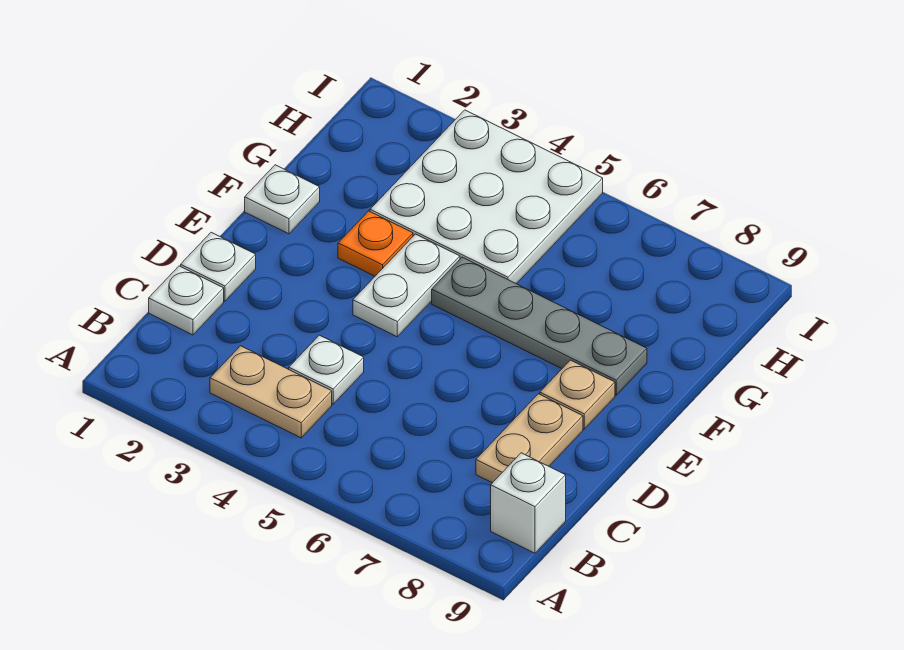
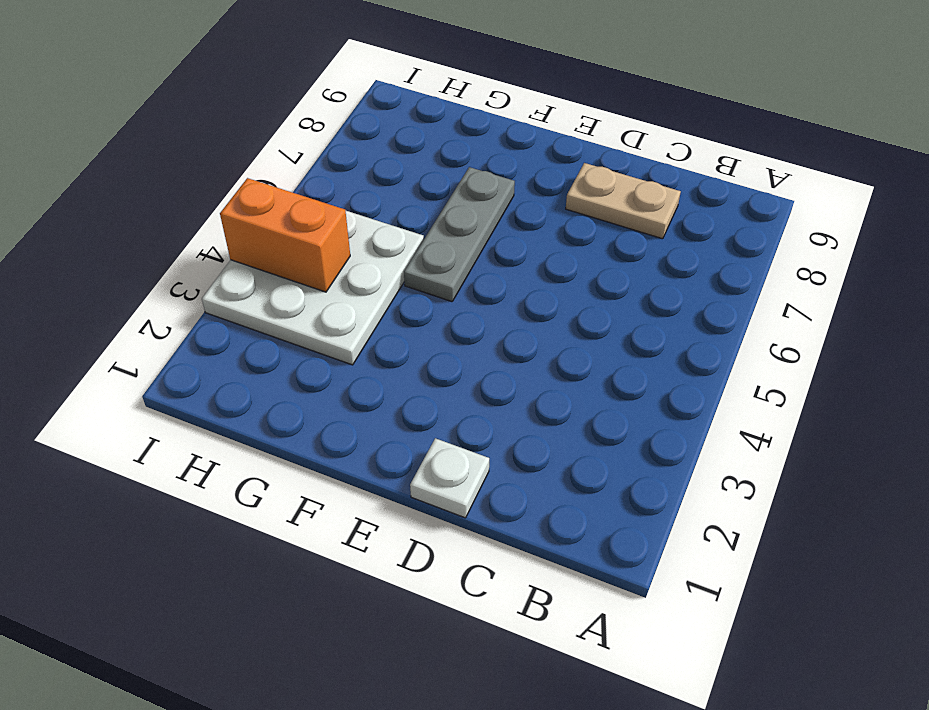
grey 1x3 plate [404,167,515,302] -> grey 1x4 plate [432,257,647,395]
orange 1x2 brick [220,178,350,292] -> none
none -> tan 1x2 plate [210,346,332,438]
none -> white 1x1 brick [491,453,566,553]
none -> white 1x1 plate [149,266,224,335]

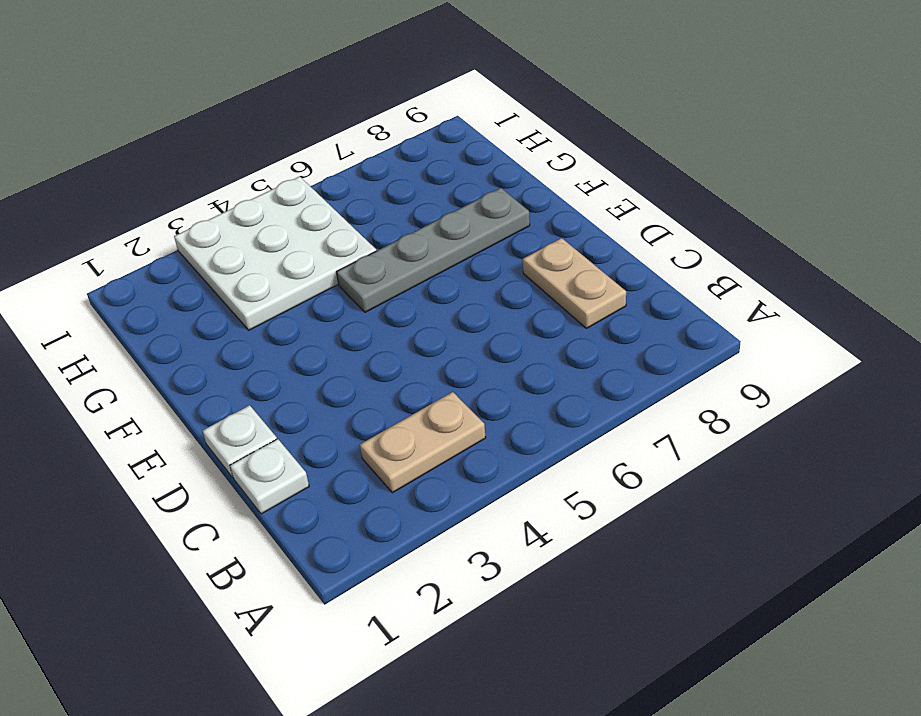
none -> white 1x1 brick [491,453,566,553]
none -> white 1x1 plate [289,335,364,404]
none -> white 1x2 plate [353,234,460,337]

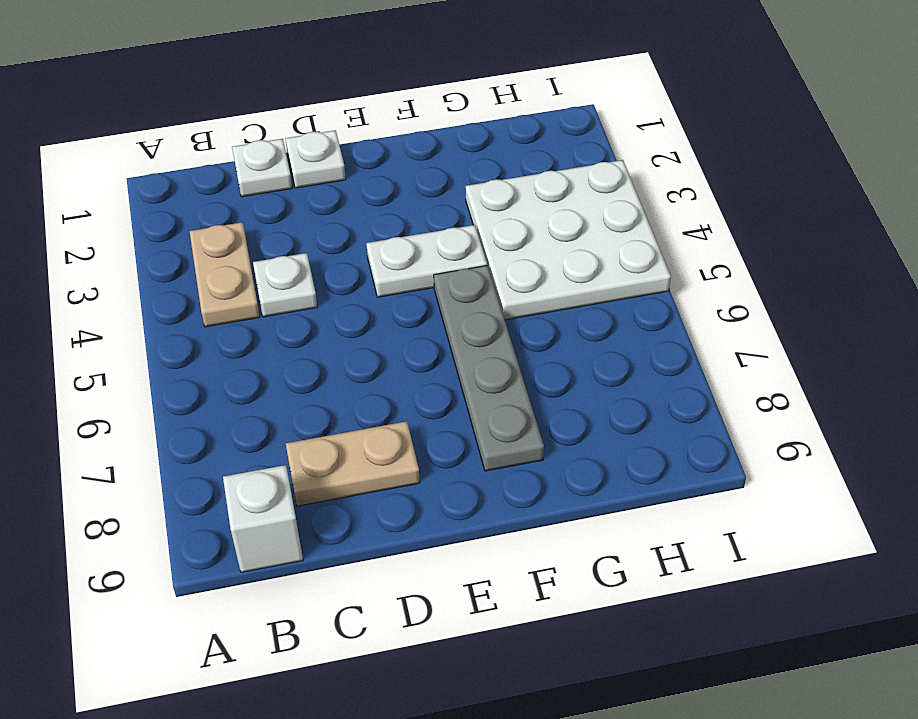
none -> tan 1x1 plate [540,360,615,429]
none -> white 1x1 plate [245,165,320,234]
none -> orange 1x1 plate [338,211,413,276]

